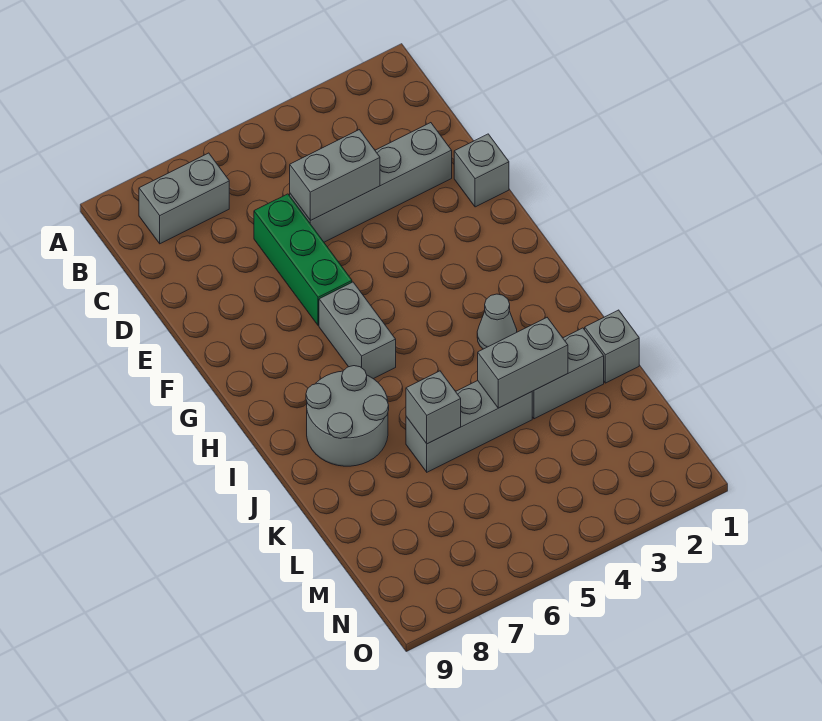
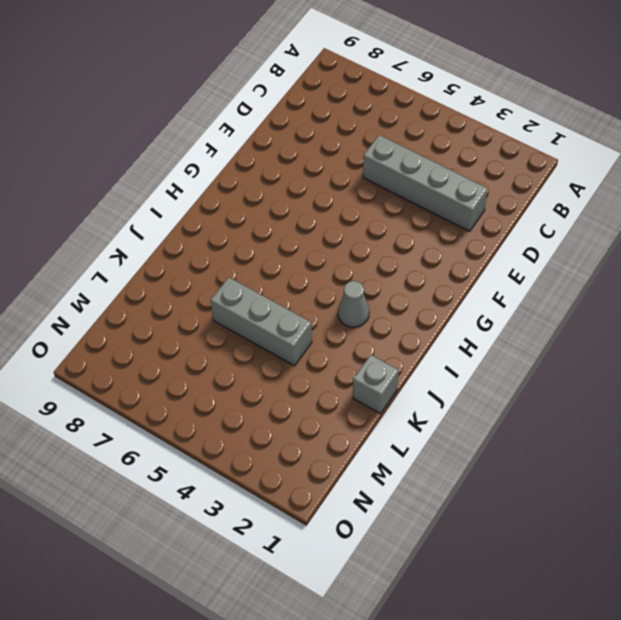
none -> grey 1x2 brick [139,153,229,244]
none -> green 1x3 brick [254,194,352,326]
none -> grey 1x1 brick [454,134,509,207]

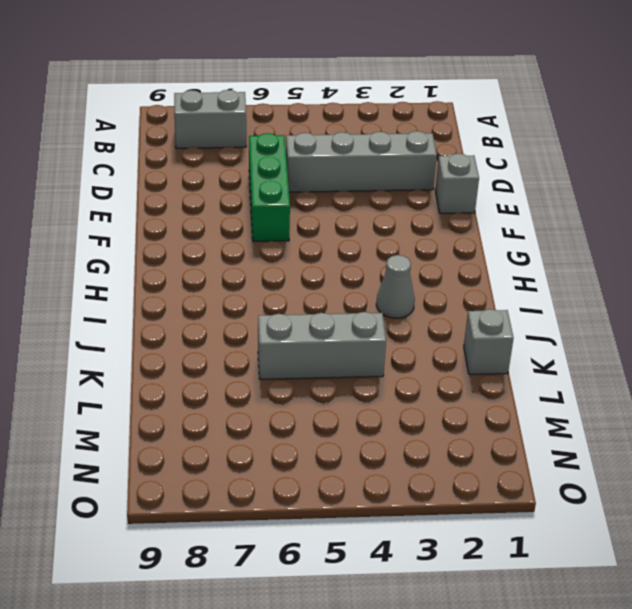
none -> grey 1x2 brick [319,282,396,379]
none -> grey 2x2 round brick [306,366,389,466]
none -> grey 1x2 brick [532,328,604,419]

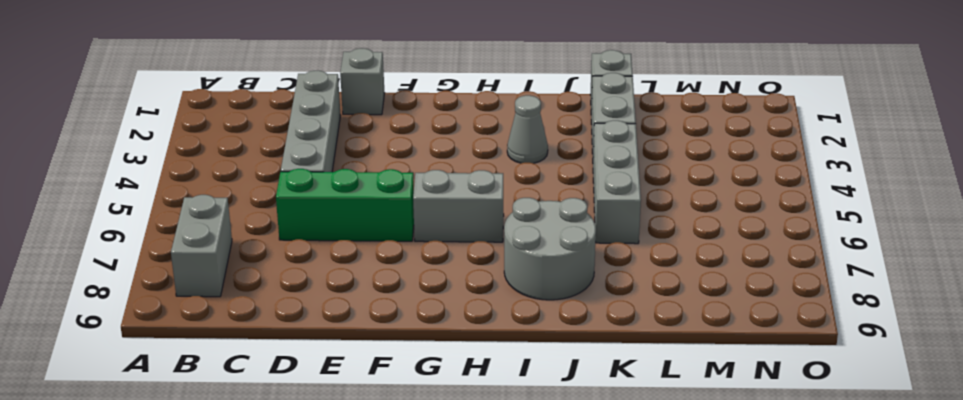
none -> grey 1x2 brick [290,130,380,221]
none -> grey 1x2 brick [478,318,568,408]
none -> grey 1x1 brick [406,371,461,444]

